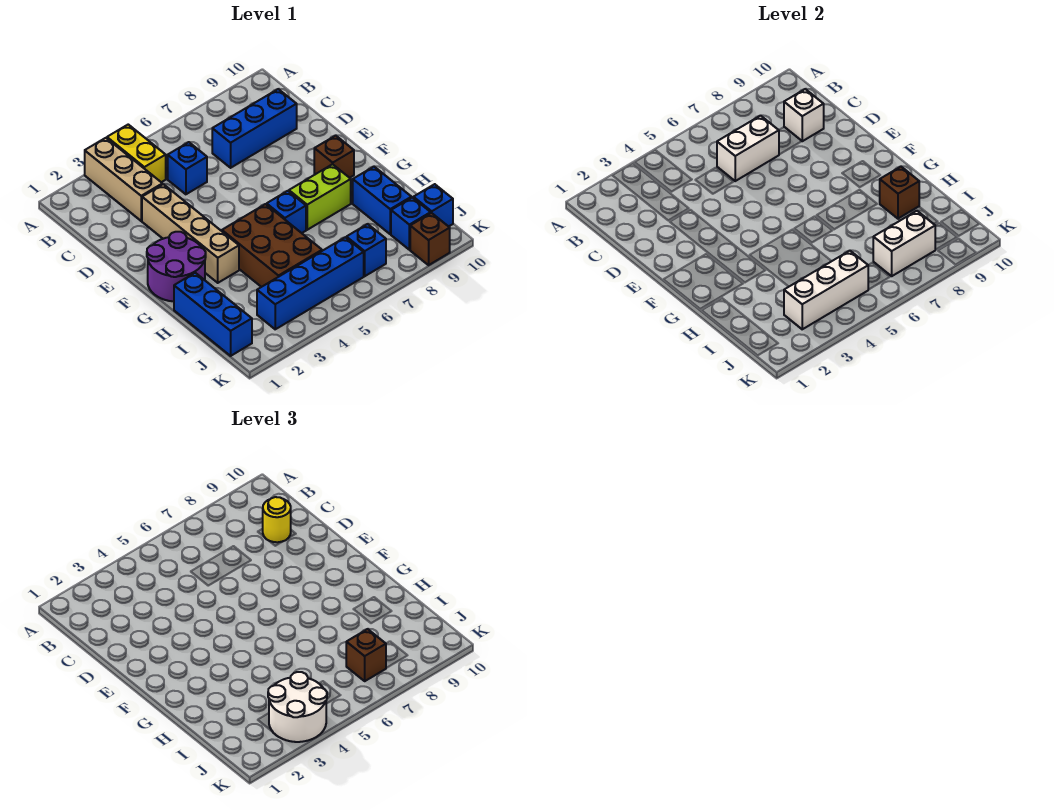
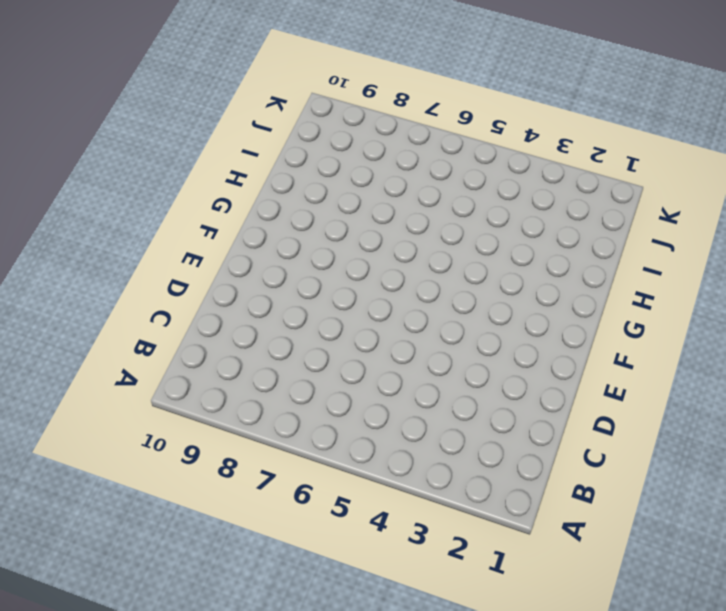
none -> tan 1x3 brick [85,138,162,221]
none -> yellow 1x2 brick [107,125,166,182]
none -> blue 1x1 brick [168,142,207,194]

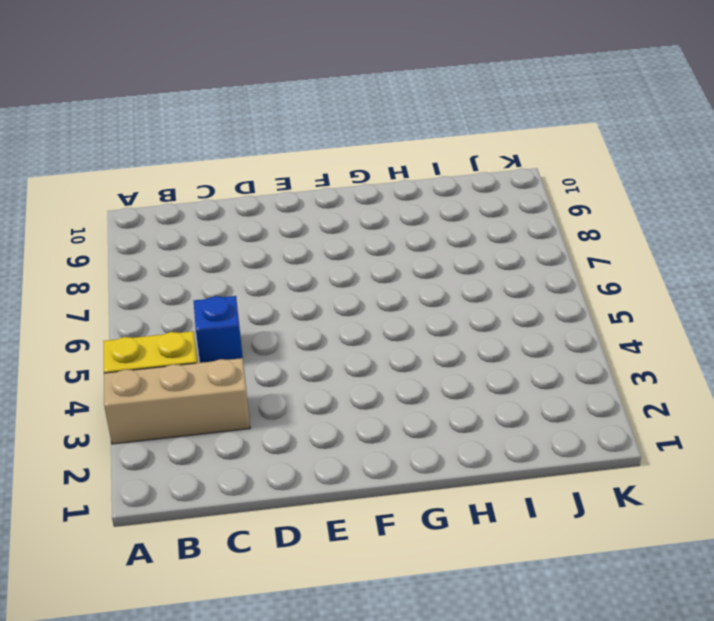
none -> blue 1x3 brick [212,89,297,168]
none -> tan 1x4 brick [142,184,239,283]
none -> purple 2x2 round brick [147,232,206,301]

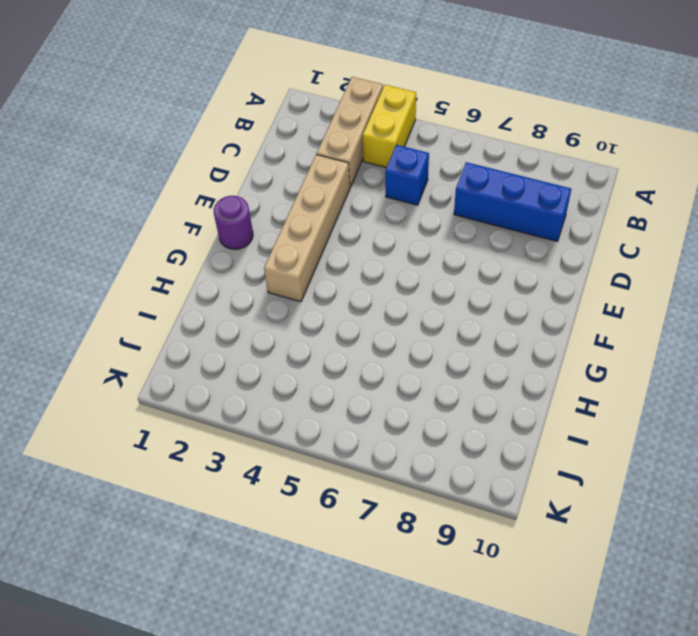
purple 1x1 round brick [214,196,253,249] -> purple 2x2 round brick [147,232,206,301]
none -> brown 1x1 brick [314,135,354,178]
none -> brown 2x3 brick [222,204,322,287]
none -> blue 1x1 brick [267,191,306,233]

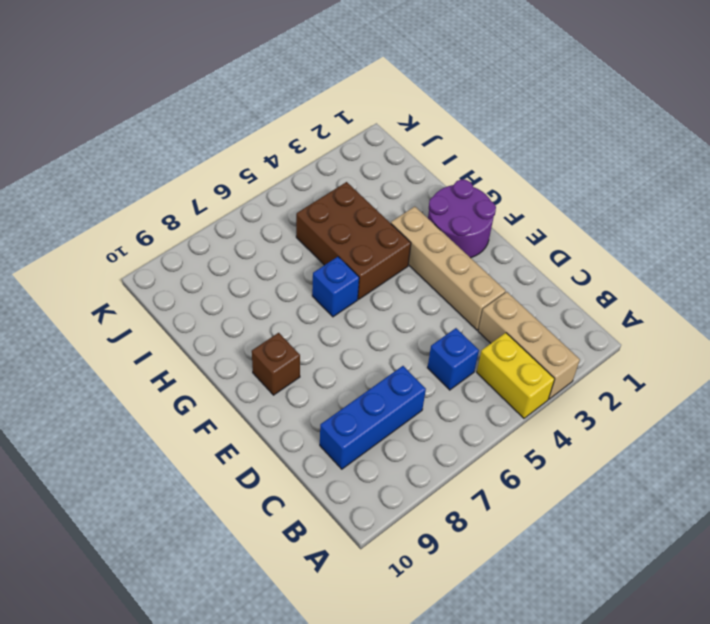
none -> lime 1x2 brick [289,164,351,230]
none -> blue 1x3 brick [174,273,252,356]
none -> blue 1x2 brick [353,167,411,234]

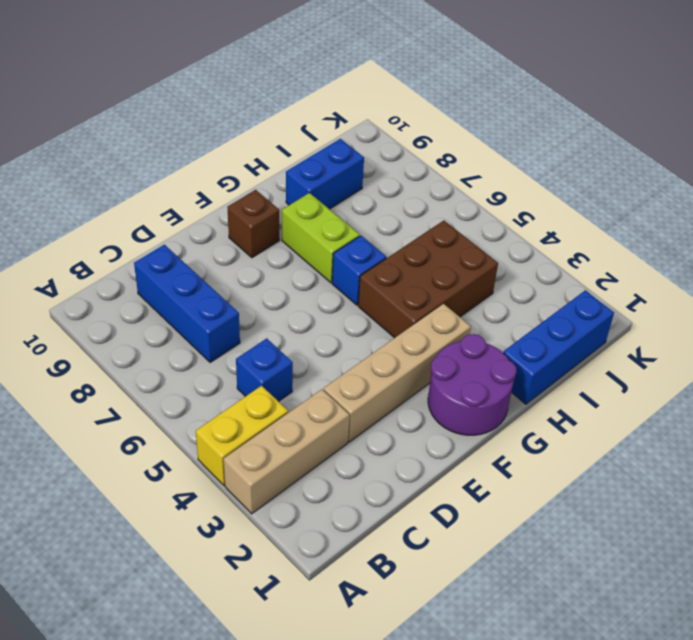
none -> blue 1x4 brick [257,237,364,329]
none -> blue 1x1 brick [346,224,386,276]
none -> blue 1x1 brick [391,197,431,250]

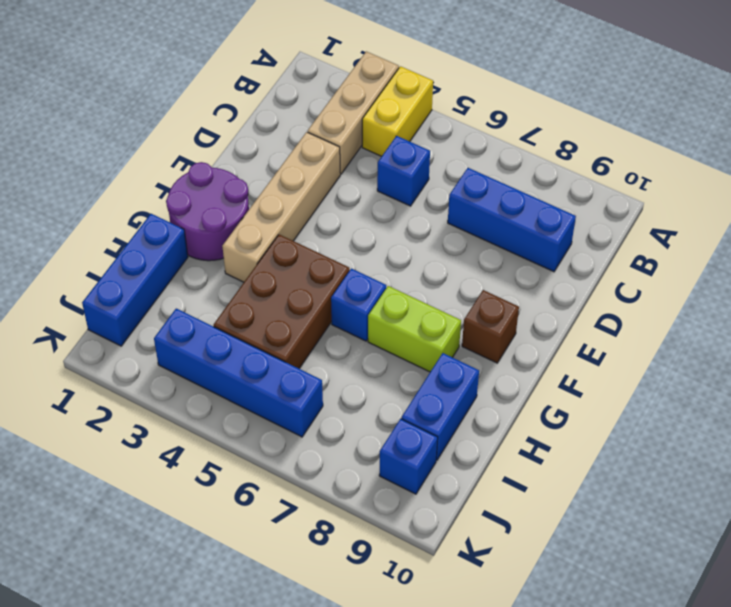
none -> blue 1x1 brick [346,224,386,276]
none -> blue 1x1 brick [413,184,453,227]
none -> brown 1x1 brick [410,213,450,265]

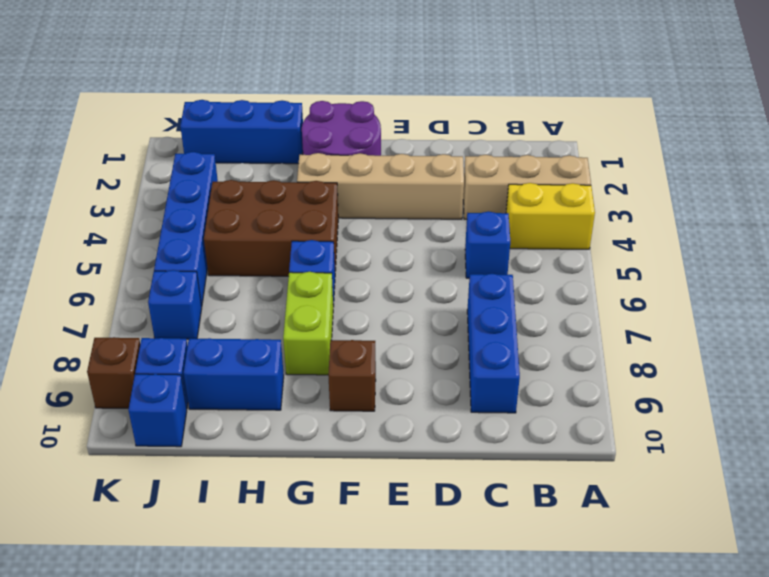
none -> white 1x2 brick [717,116,779,181]
none -> white 1x1 brick [784,89,824,141]
none -> brown 1x1 brick [880,167,919,219]

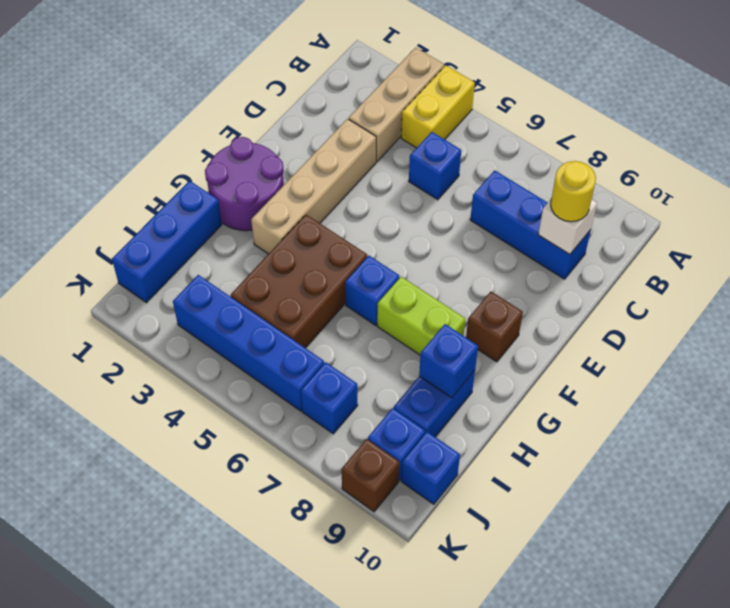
blue 1x1 brick [419,324,478,398] -> brown 1x1 brick [880,167,919,219]
none -> white 1x2 brick [717,116,779,181]
none -> white 1x3 brick [784,251,868,329]
none -> white 1x2 brick [873,211,935,276]

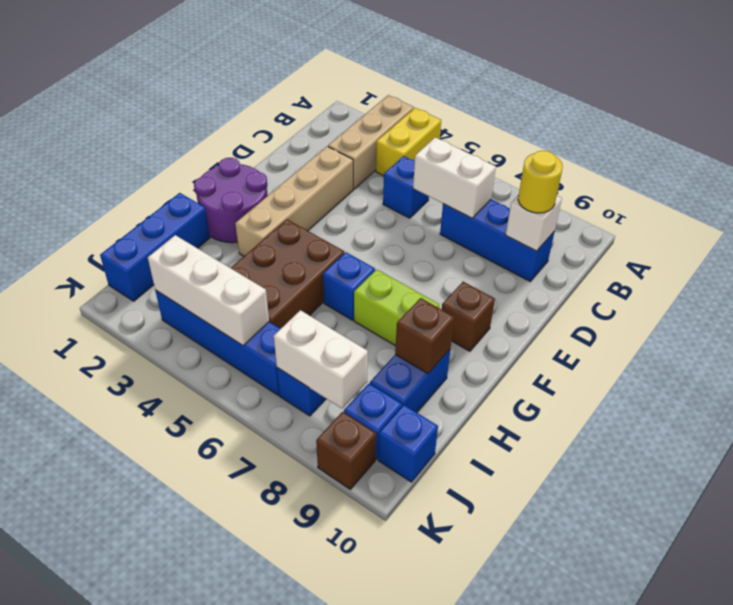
none -> white 2x2 round brick [268,672,327,742]
none -> brown 1x1 brick [346,629,386,681]

